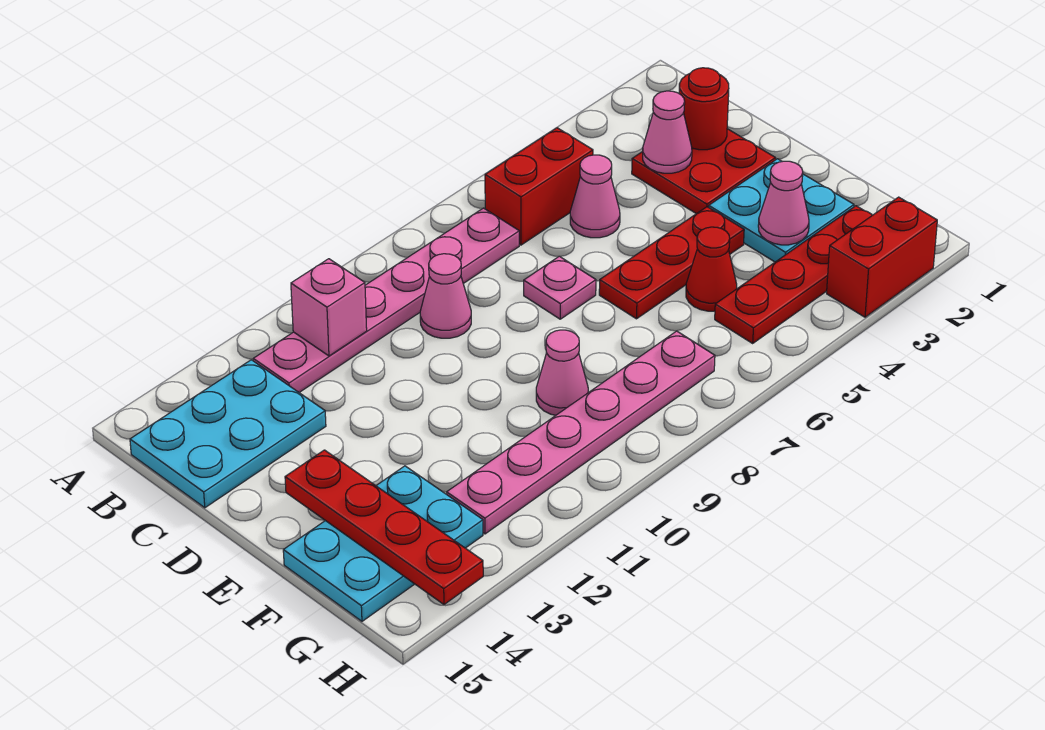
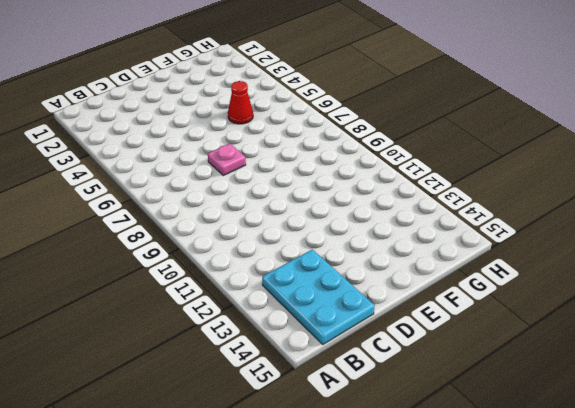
none -> red 1x2 brick [485,128,593,245]
none -> pink 1x6 plate [253,208,519,392]
none -> red 2x2 plate [632,129,776,214]

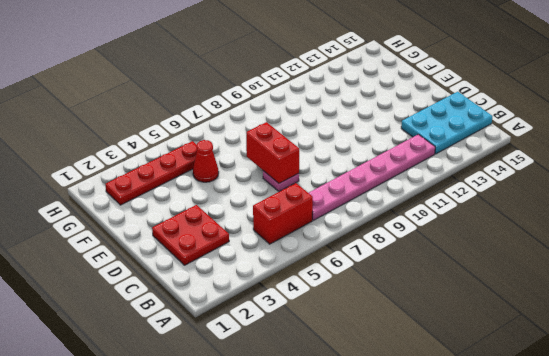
red 1x2 brick [246,122,299,183] -> red 1x2 brick turned to [827,197,937,317]
none -> pink 1x1 cone [570,155,620,238]
none -> pink 1x1 cone [420,254,471,338]
none -> cyan 2x2 plate [709,159,854,262]

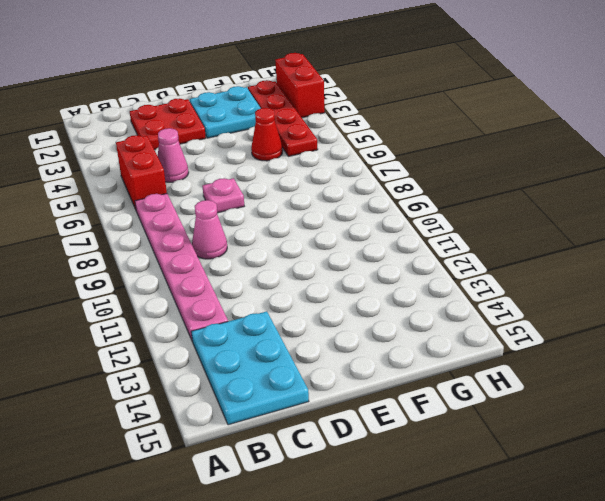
none -> red 1x3 plate [599,207,744,319]
none -> pink 1x1 cone [536,330,588,415]
none -> cyan 2x3 plate [283,466,483,621]

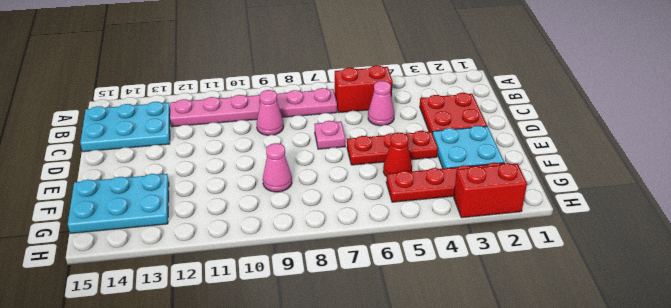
none -> pink 1x6 plate [447,331,715,534]
none -> pink 1x1 brick [291,259,367,356]
none -> red 1x1 round brick [679,68,729,150]

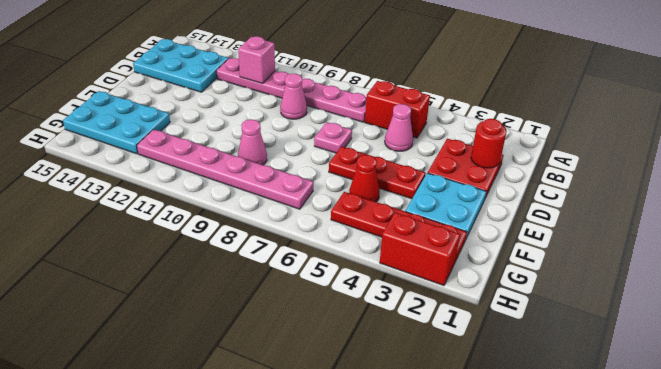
none -> pink 1x1 cone [643,91,692,173]
none -> red 1x4 plate [285,450,483,604]
none -> pink 1x1 cone [758,161,809,245]

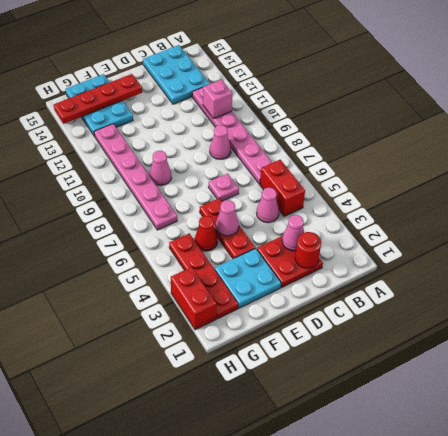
pink 1x1 cone [216,200,239,236] -> pink 1x1 cone moved to [758,161,809,245]

